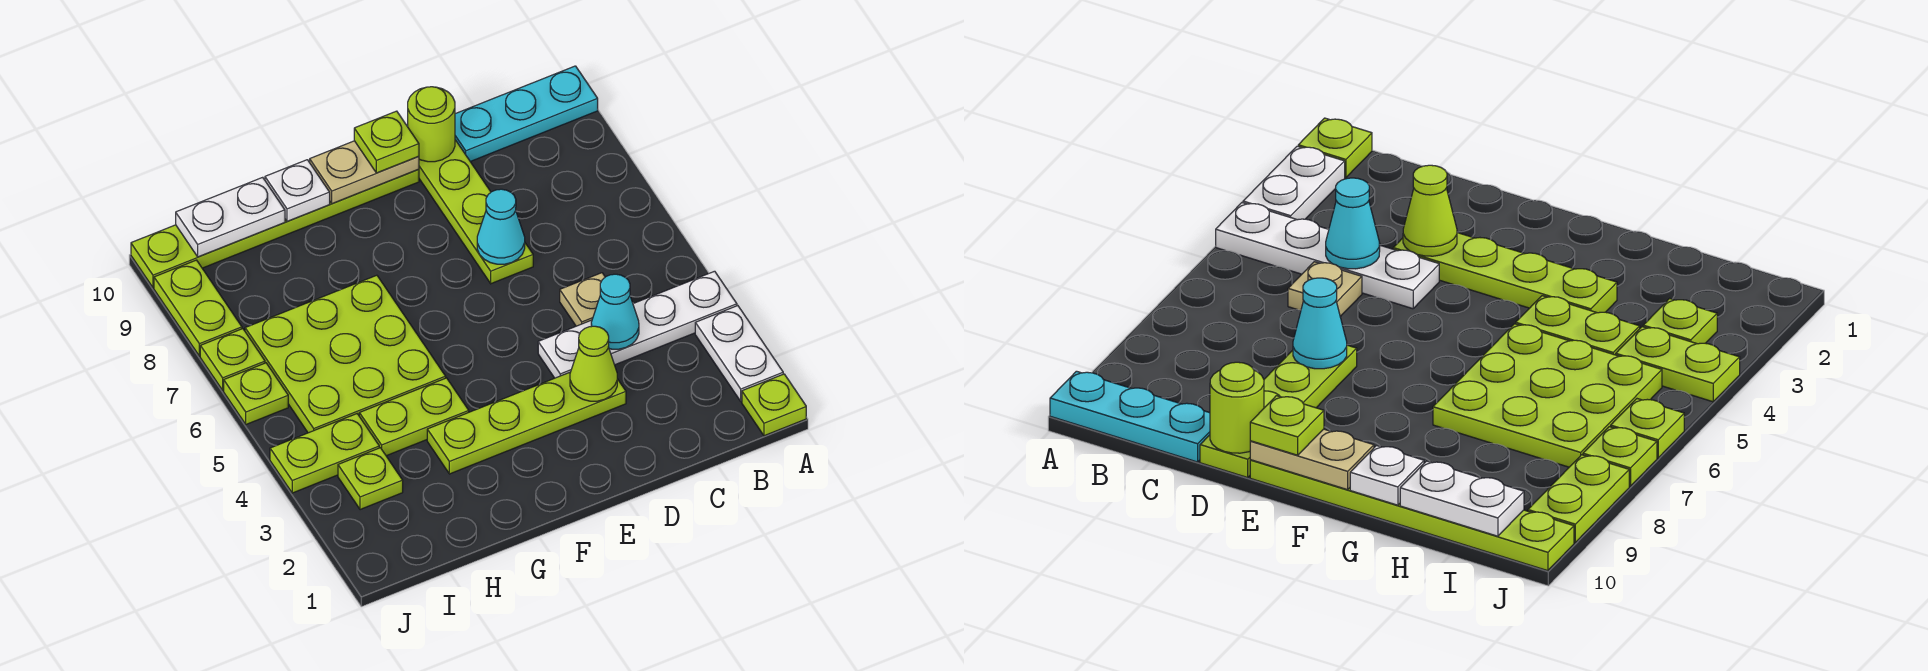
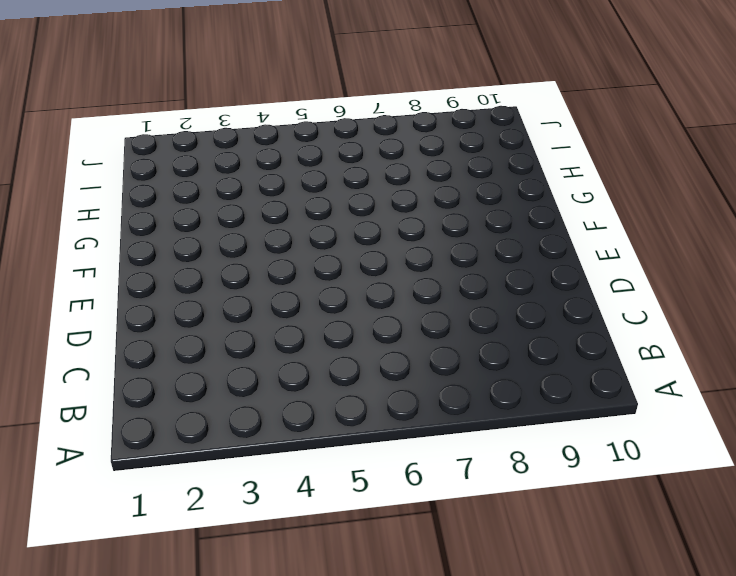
none -> lime 1x1 plate [742,374,806,436]
none -> white 1x2 plate [695,306,783,401]
none -> white 1x4 plate [538,271,737,378]

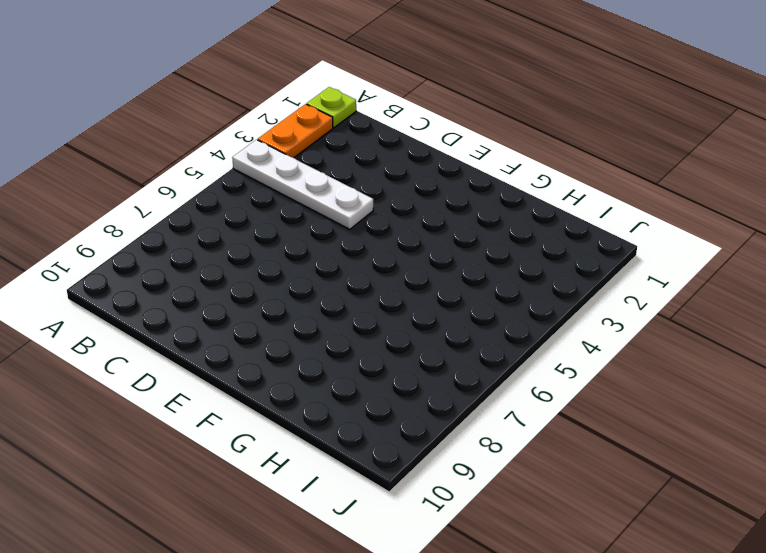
orange 1x2 plate [258,104,333,158] -> white 1x2 plate [695,306,783,401]
none -> cyan 1x3 plate [455,66,598,162]
none -> tan 1x1 plate [560,273,605,326]
none -> lime 1x4 plate [427,372,626,474]

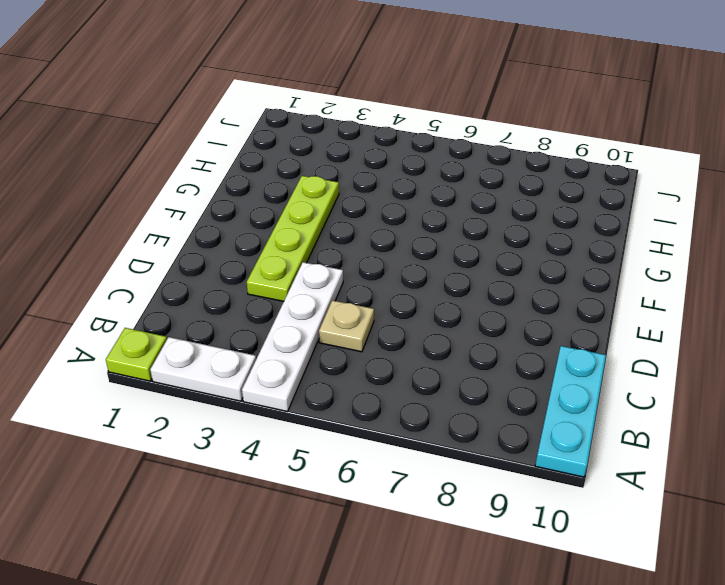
none -> lime 1x4 plate [419,140,533,284]
none -> lime 1x6 plate [131,169,419,288]
none -> lime 1x2 plate [359,378,469,456]

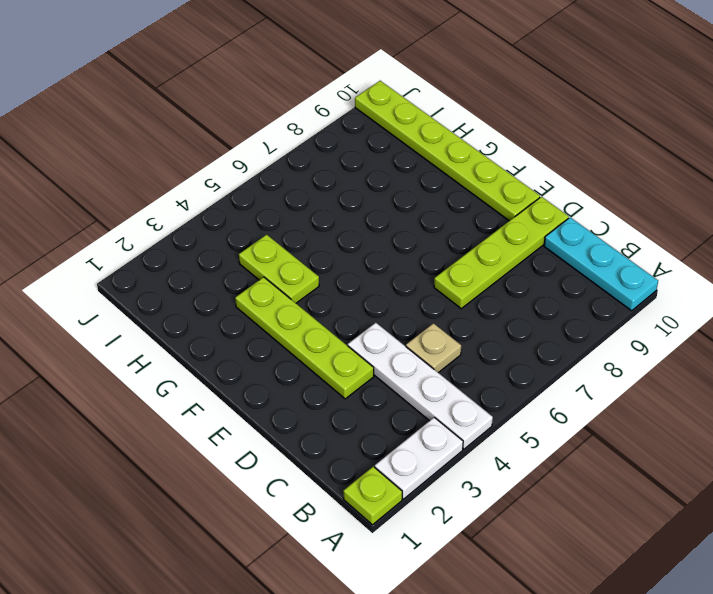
none -> lime 3x3 plate [245,275,446,433]
none -> lime 1x1 plate [338,448,403,510]
none -> lime 1x2 plate [270,414,379,493]

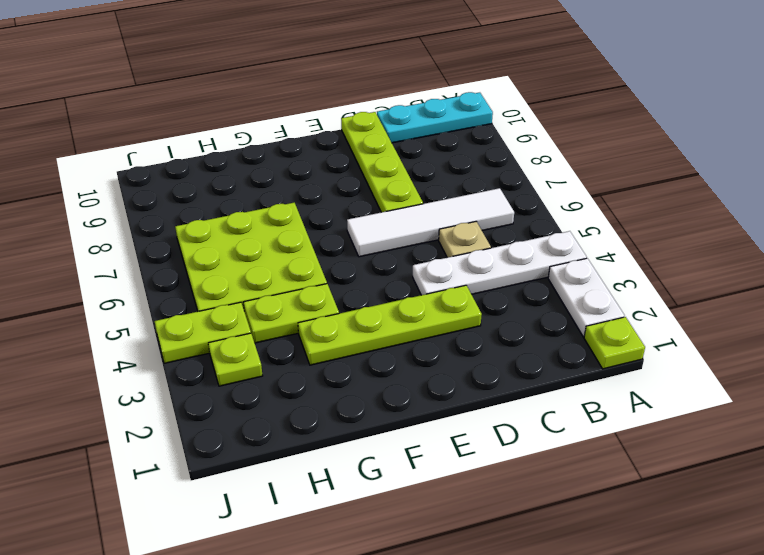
white 1x4 tile [347,188,514,257] -> none
none -> lime 1x6 plate [131,169,419,288]
none -> lime 1x1 plate [224,363,288,424]
none -> lime 1x1 plate [200,329,265,390]

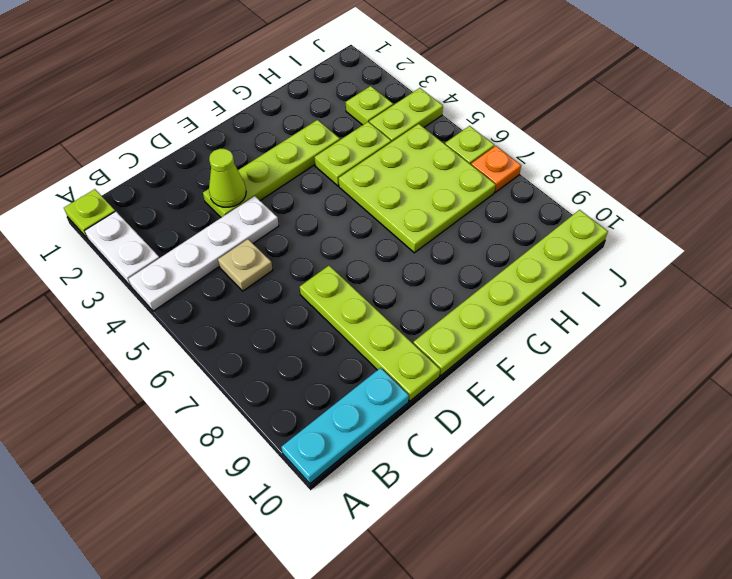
orange 1x1 plate [471,146,521,192] -> lime 1x1 plate [200,329,265,390]
none -> lime 1x2 plate [154,260,242,356]
none -> cyan 1x1 cone [591,274,639,349]
none -> cyan 1x1 cone [477,189,525,264]

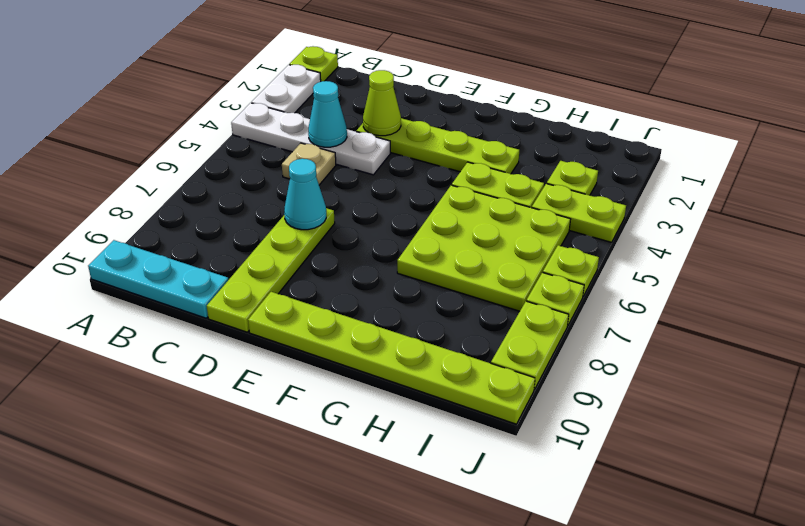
none -> lime 1x1 round brick [408,87,455,162]
none -> tan 1x2 plate [310,141,419,204]
none -> white 1x1 plate [265,160,330,222]

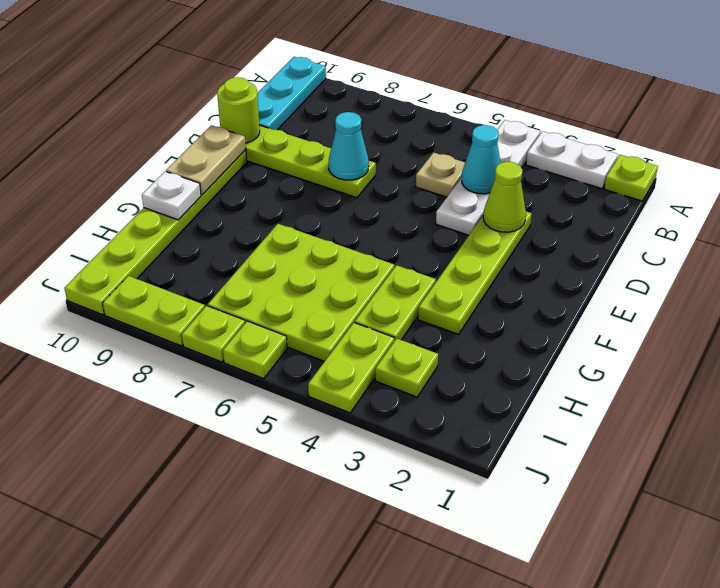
none -> white 1x2 plate [176,177,285,257]
none -> lime 1x1 plate [354,111,419,173]

